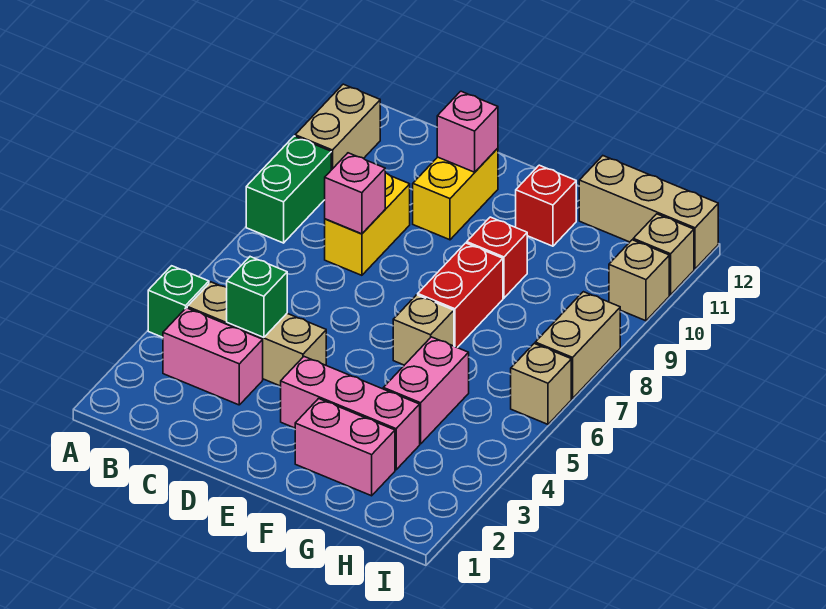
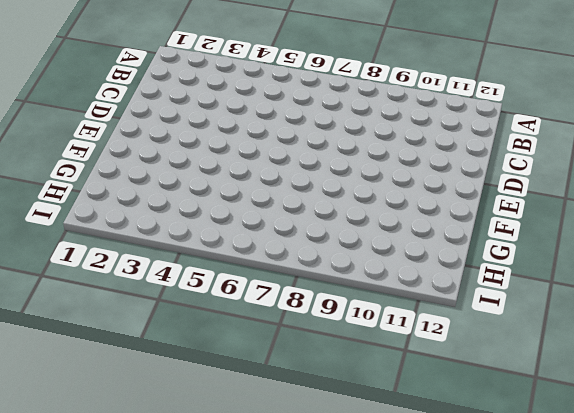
none -> green 1x1 brick [148,266,209,337]
none -> green 1x2 brick [246,136,331,243]
none -> tan 1x2 brick [295,84,380,170]

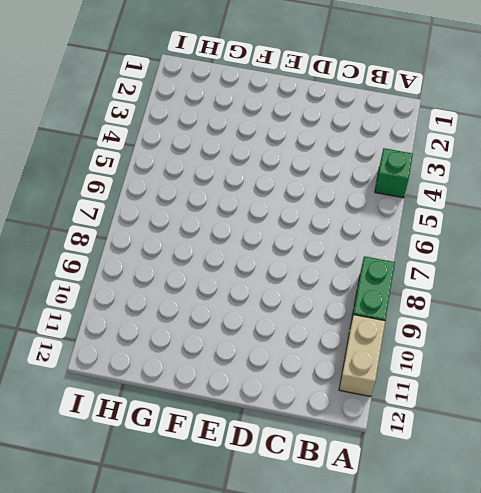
none -> pink 1x2 brick [163,308,263,405]
none -> tan 1x3 brick [187,282,326,386]
none -> yellow 1x2 brick [325,173,410,275]

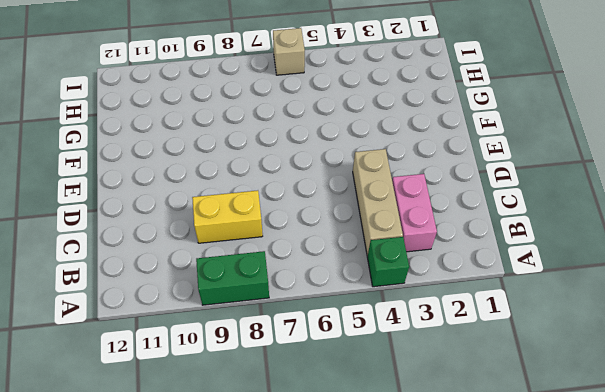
none -> tan 1x2 brick [295,84,380,170]
none -> yellow 1x2 brick [413,148,498,240]
none -> pink 1x3 brick [281,357,420,470]

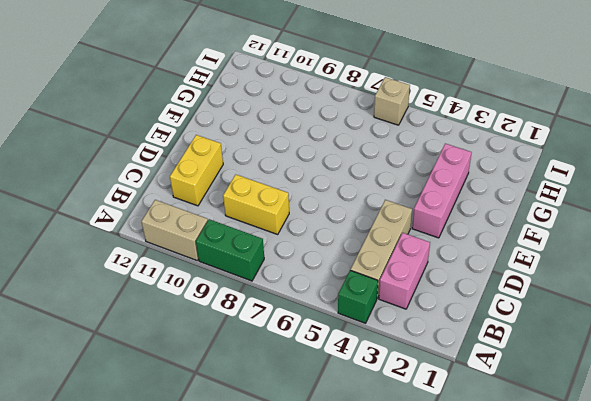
yellow 1x2 brick [170,135,223,206] -> yellow 1x2 brick turned to [413,148,498,240]
none -> pink 1x2 brick [295,399,395,496]
none -> tan 1x1 brick [393,295,454,365]
none -> red 1x2 brick [418,243,503,348]

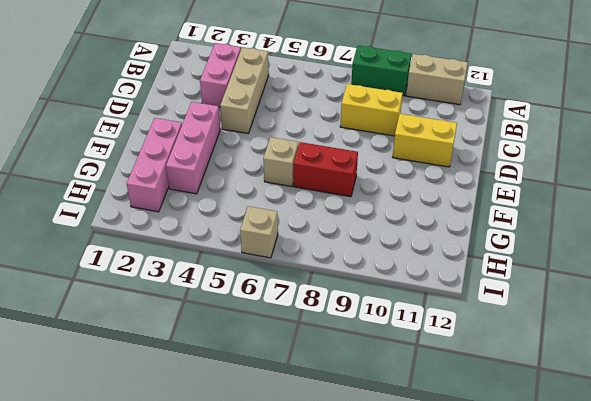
pink 1x3 brick [127,118,182,212] -> pink 1x2 brick [295,399,395,496]
none -> green 1x1 brick [148,266,209,337]
none -> red 1x1 brick [467,217,527,298]
none -> red 1x1 brick [516,165,576,246]

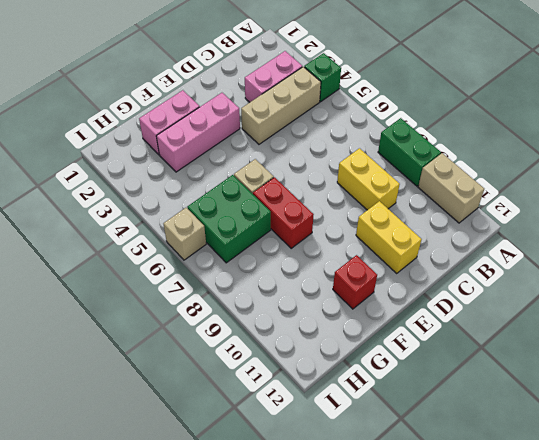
green 2x2 brick [187,175,271,263] -> none
none -> red 1x1 brick [467,217,527,298]
none -> pink 1x2 brick [383,337,469,444]
none -> tan 1x3 brick [579,156,718,269]

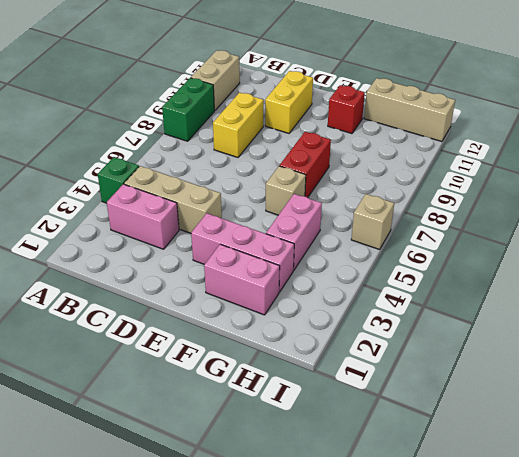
none -> red 1x1 brick [467,217,527,298]
none -> tan 1x2 brick [535,292,620,399]
none -> tan 1x1 brick [609,240,669,321]

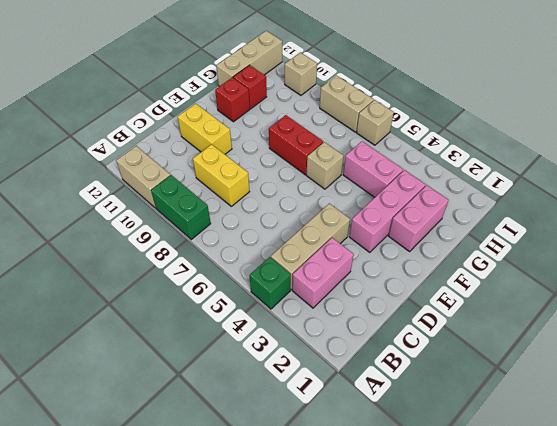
red 1x1 brick [233,65,267,109] -> red 1x1 brick moved to [467,217,527,298]
none -> tan 1x1 brick [633,214,694,295]
none -> green 1x1 brick [227,257,287,337]
none -> pink 1x1 brick [325,153,385,234]

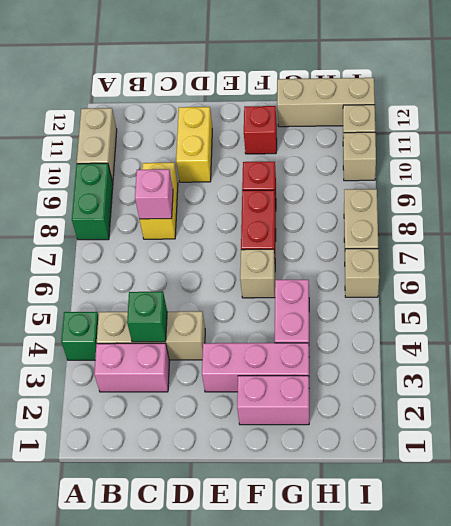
none -> pink 1x1 brick [437,91,498,172]

